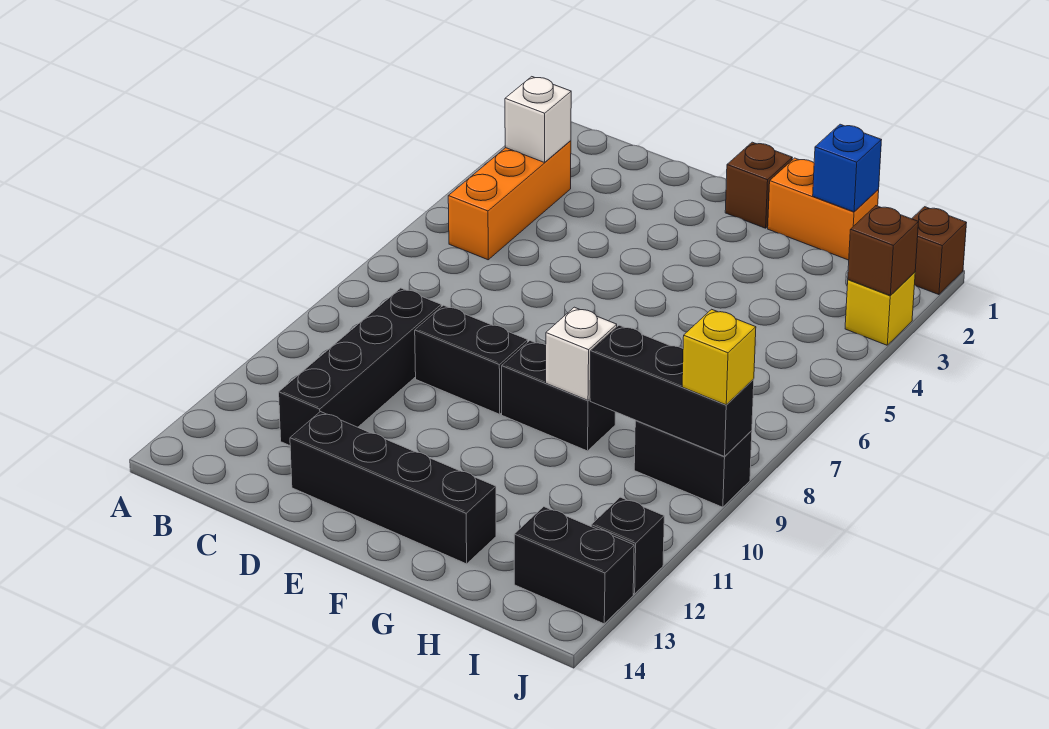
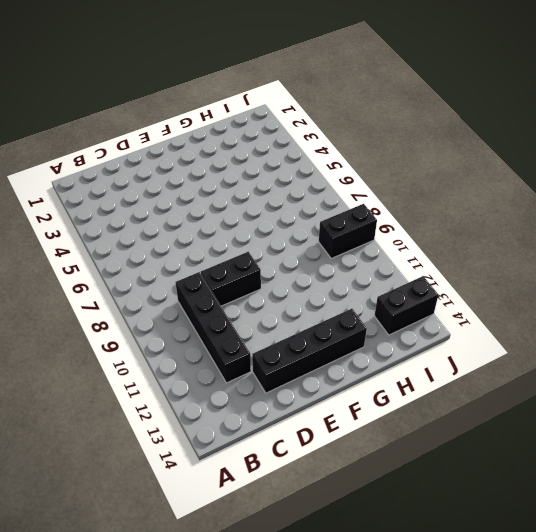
none -> orange 1x3 brick [448,141,571,260]
none -> brown 1x1 brick [725,142,792,228]
none -> black 1x2 brick [502,341,615,451]

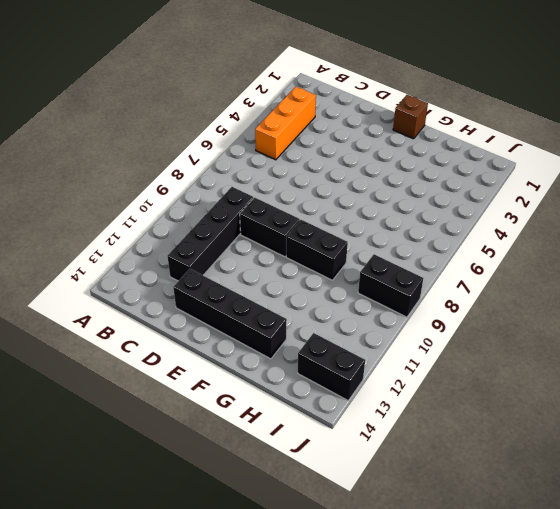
none -> orange 1x2 brick [768,158,879,260]
none -> brown 1x1 brick [912,207,966,295]
none -> yellow 1x1 brick [845,272,915,345]

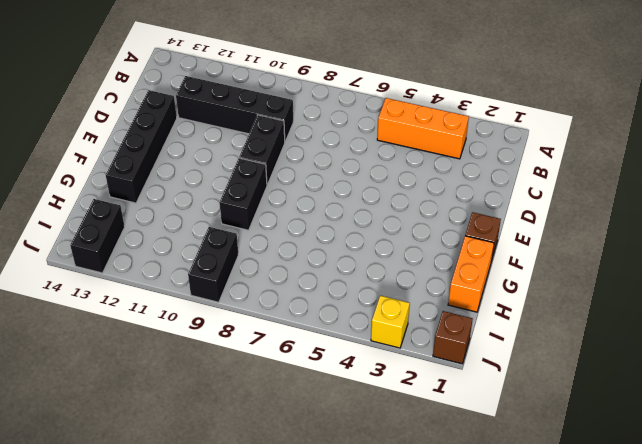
none -> black 1x1 brick [591,497,664,594]
none -> white 1x1 brick [505,77,571,162]
none -> white 1x1 brick [546,307,617,400]

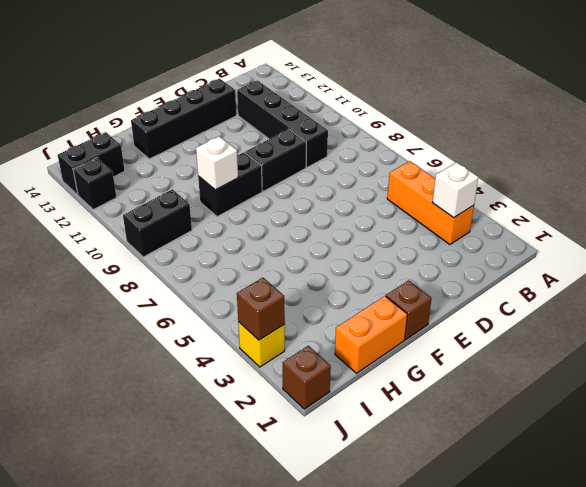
none -> blue 1x1 brick [813,124,881,212]
none -> black 1x3 brick [590,325,754,457]
none -> yellow 1x1 brick [682,309,756,405]

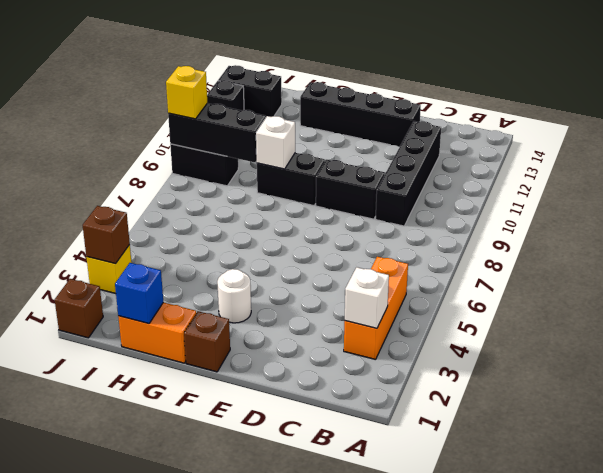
white 1x1 round brick [217,269,251,323] -> none

